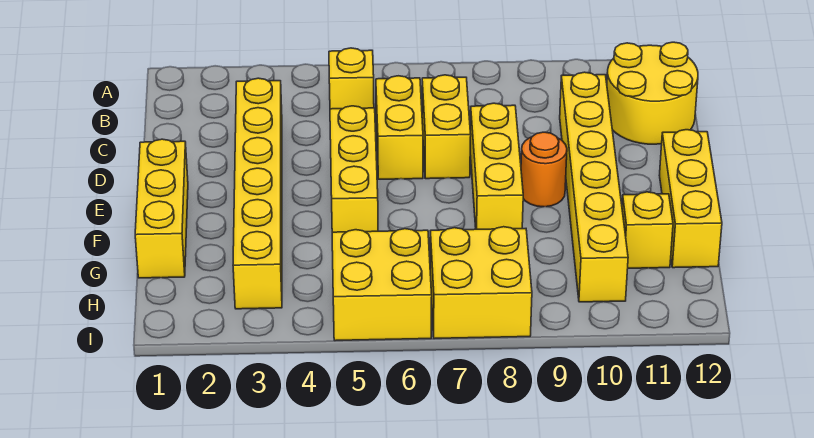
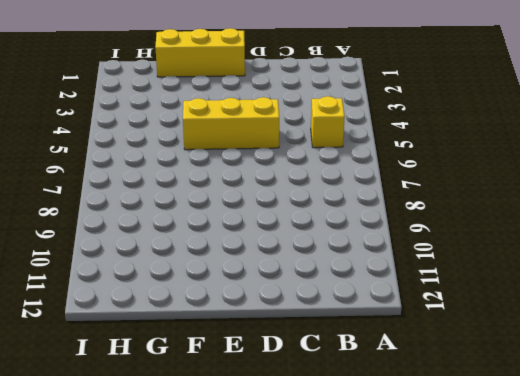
none -> yellow 2x2 round brick [607,42,698,144]
none -> yellow 1x6 brick [233,78,282,309]
none -> yellow 1x2 brick [376,76,423,179]

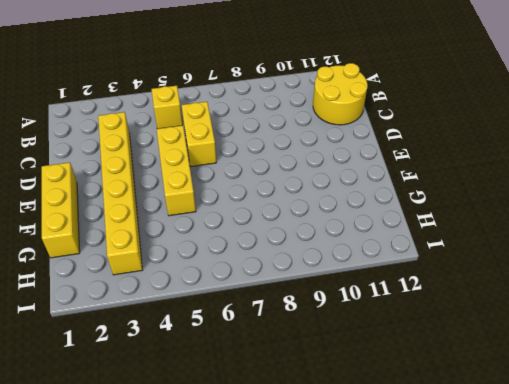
none -> yellow 1x2 brick [422,75,471,179]
none -> yellow 1x6 brick [560,72,628,302]
none -> yellow 1x3 brick [470,103,523,229]

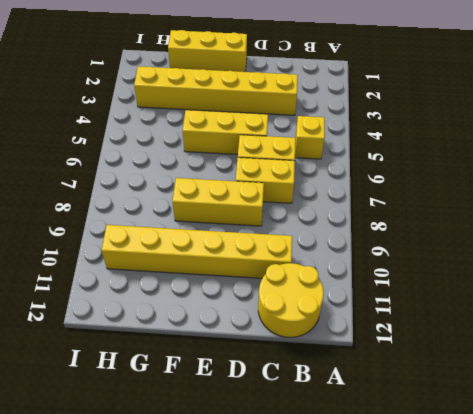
none -> orange 1x1 round brick [521,132,567,207]
none -> yellow 1x3 brick [659,130,722,268]
none -> yellow 1x1 brick [622,192,673,268]

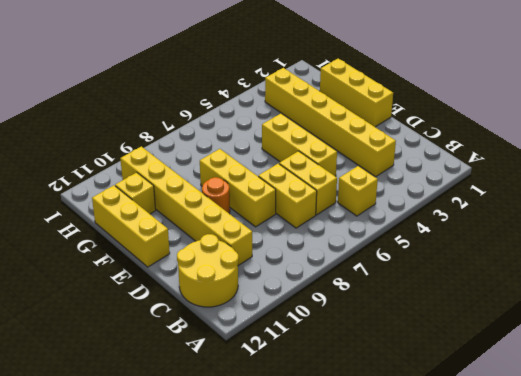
none -> yellow 2x2 brick [332,229,432,341]
none -> yellow 2x2 brick [430,227,532,339]

